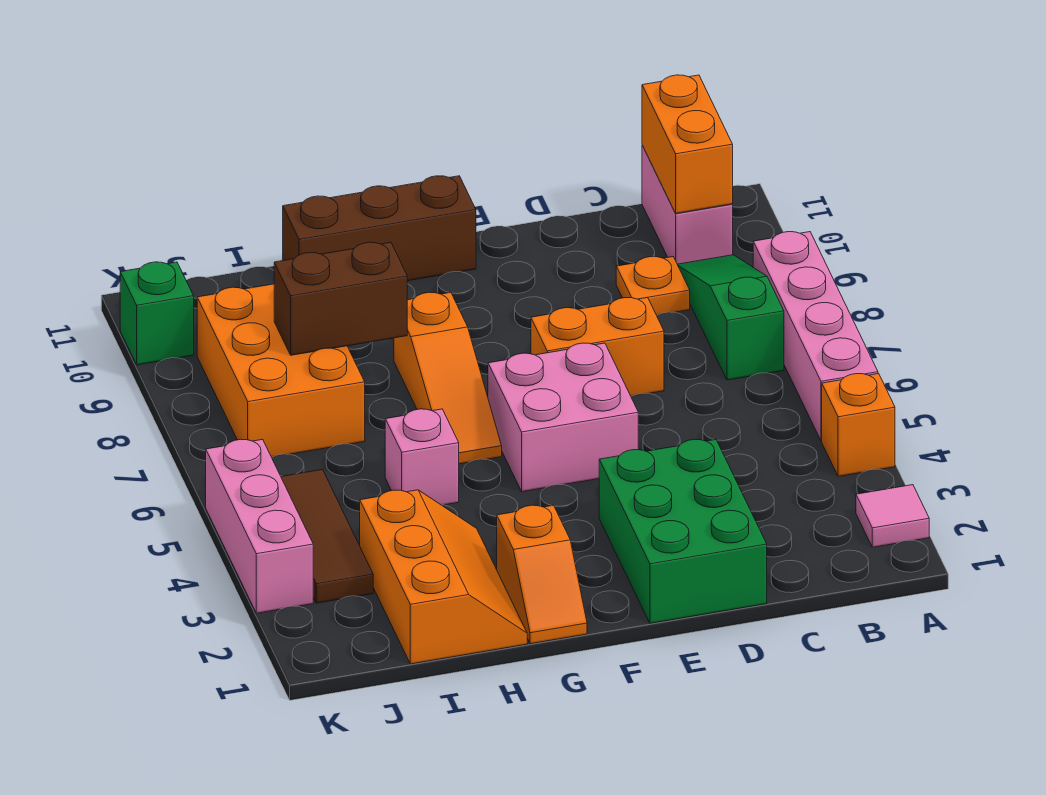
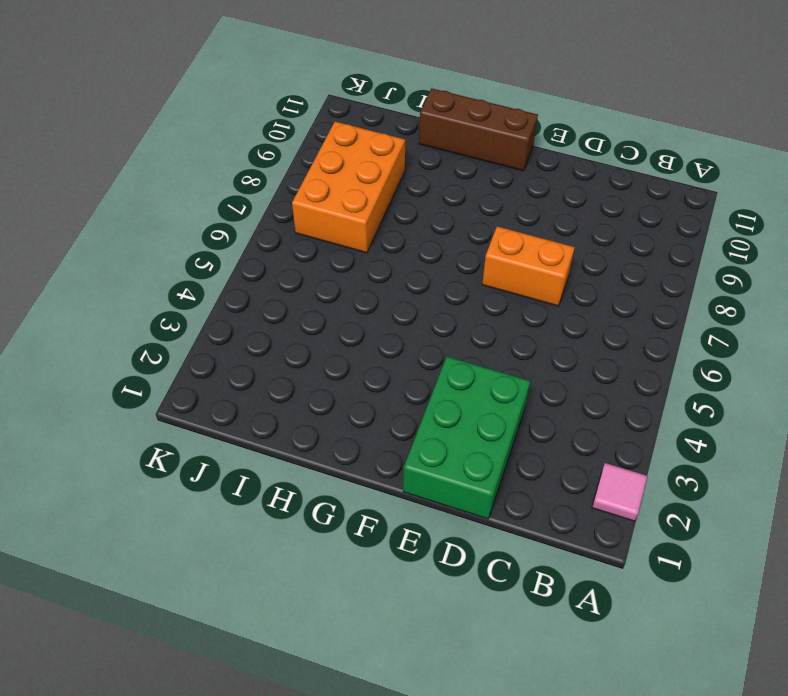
none -> orange 1x1 brick [822,374,895,476]
none -> pink 1x4 brick [753,232,878,441]
none -> green 1x3 slope [678,255,784,380]

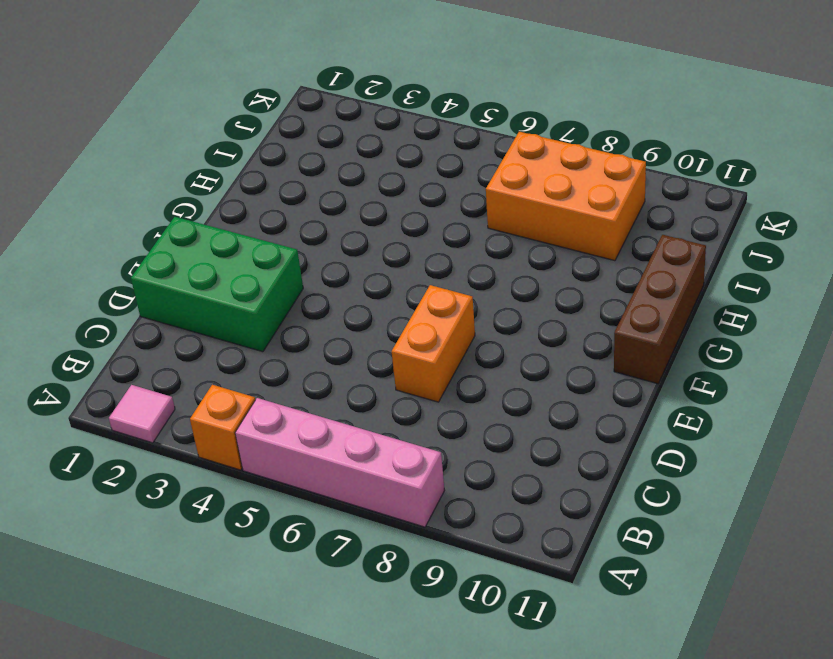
none -> green 1x3 slope [678,255,784,380]
none -> pink 1x2 brick [642,145,733,264]
none -> orange 1x1 plate [616,257,690,315]

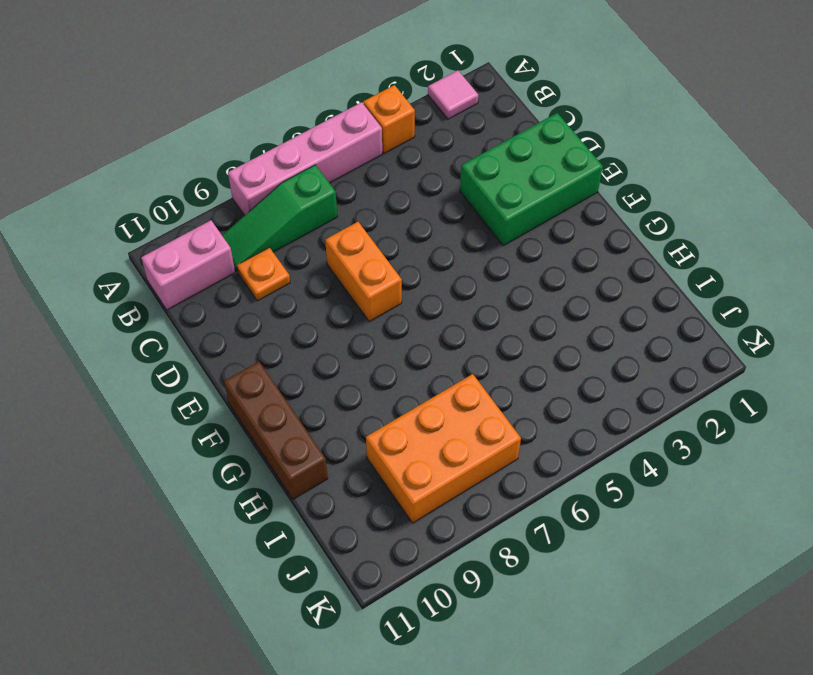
none -> pink 2x2 brick [488,343,638,492]
none -> orange 1x2 slope [497,505,587,644]
none -> orange 1x3 slope [394,292,502,464]

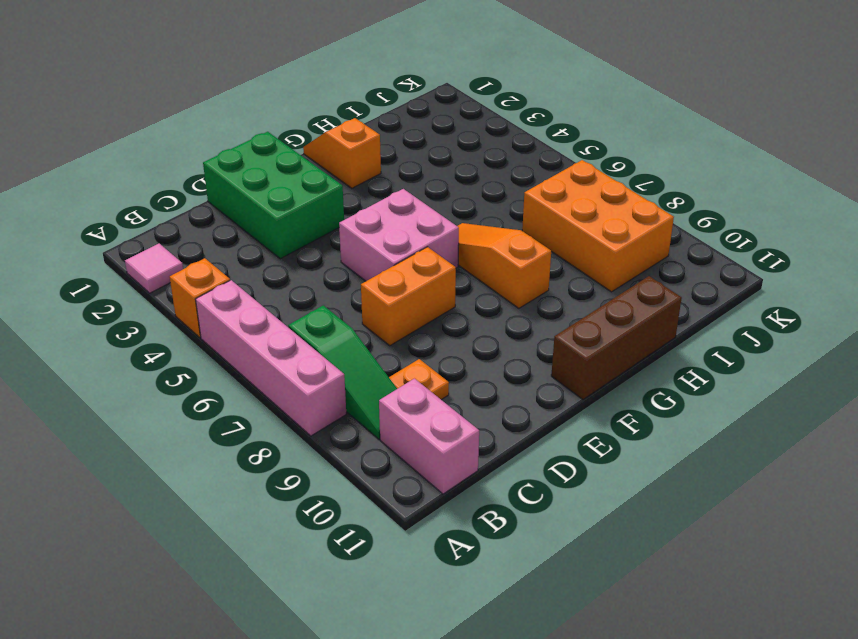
none -> orange 2x3 slope [360,490,527,664]
none -> pink 1x1 brick [385,409,459,505]
none -> brown 1x3 tile [281,469,373,603]

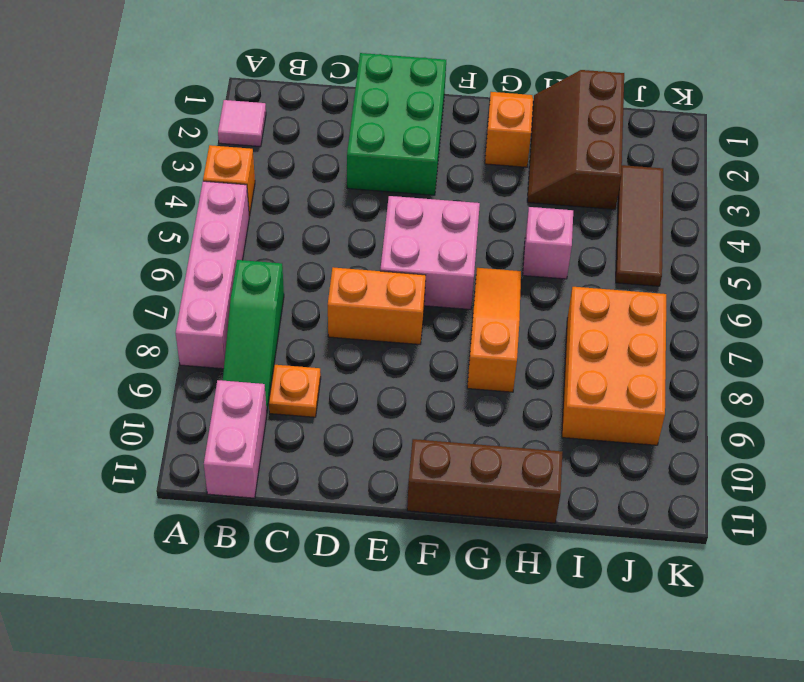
brown 2x3 slope [527,70,624,209] -> orange 2x3 slope [360,490,527,664]
none -> pink 1x3 brick [206,439,313,613]
none -> green 1x1 brick [120,262,194,365]
none -> orange 1x2 brick [642,75,733,213]

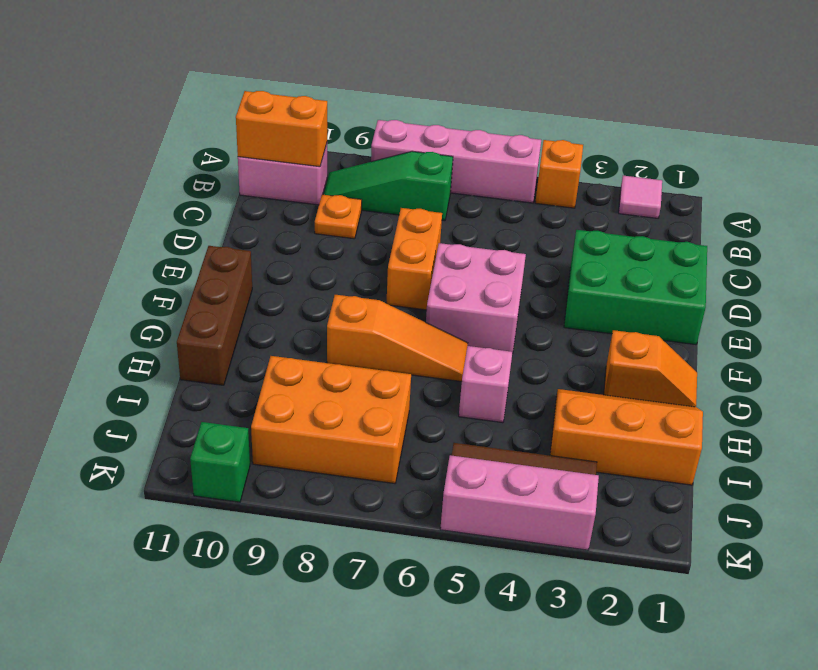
none -> brown 1x2 brick [274,242,407,355]

